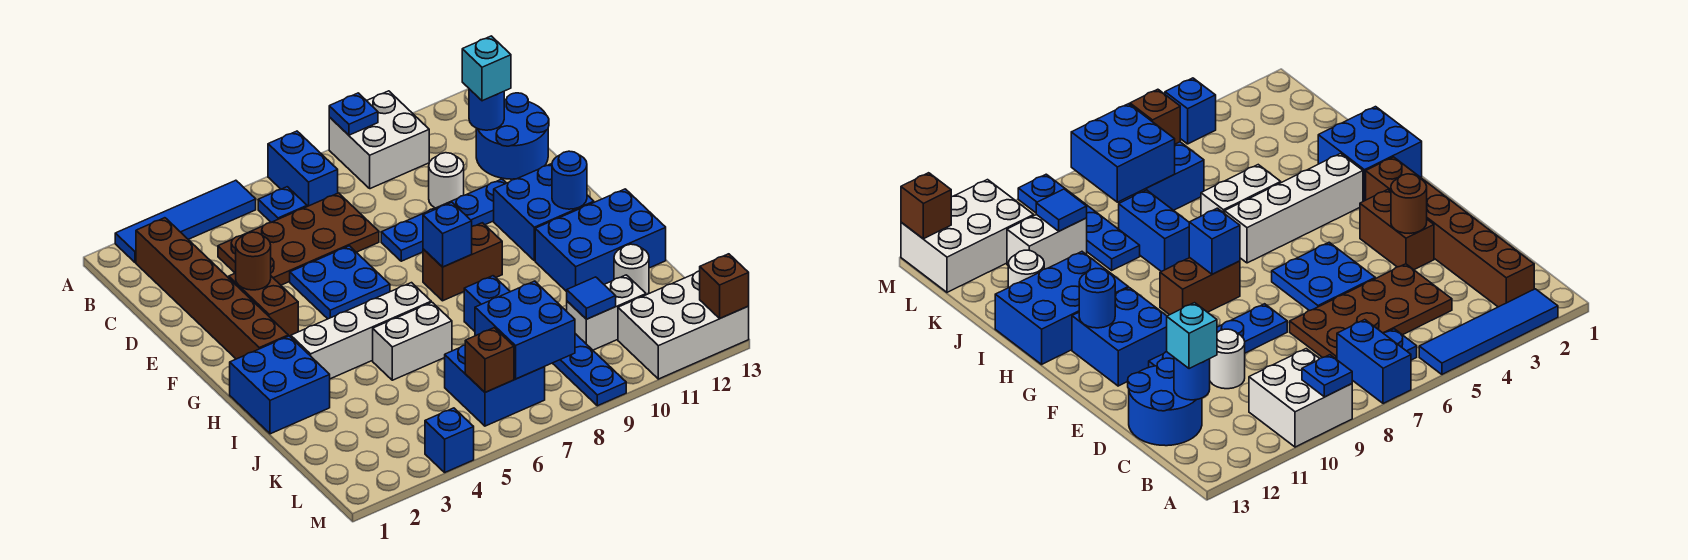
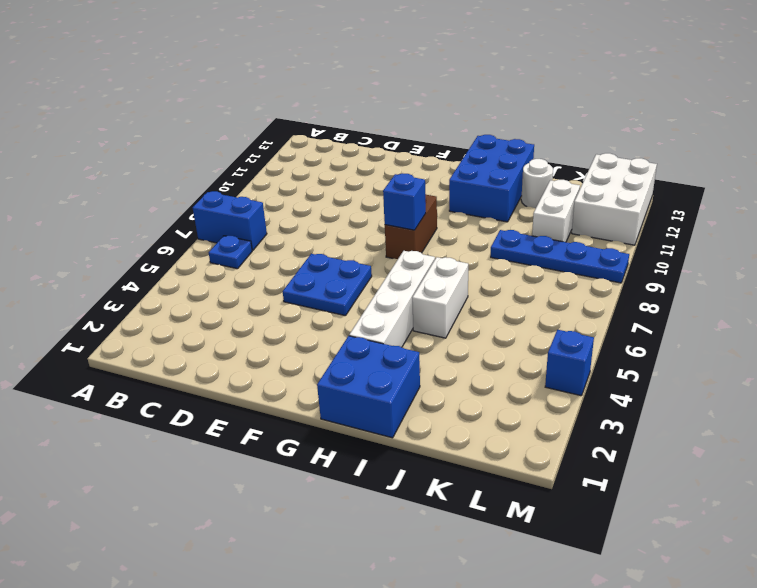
none -> blue 1x4 tile [115,180,256,263]
none -> white 2x2 brick [329,91,429,189]
none -> brown 1x6 brick [136,218,288,359]
none -> brown 2x4 plate [218,193,379,285]

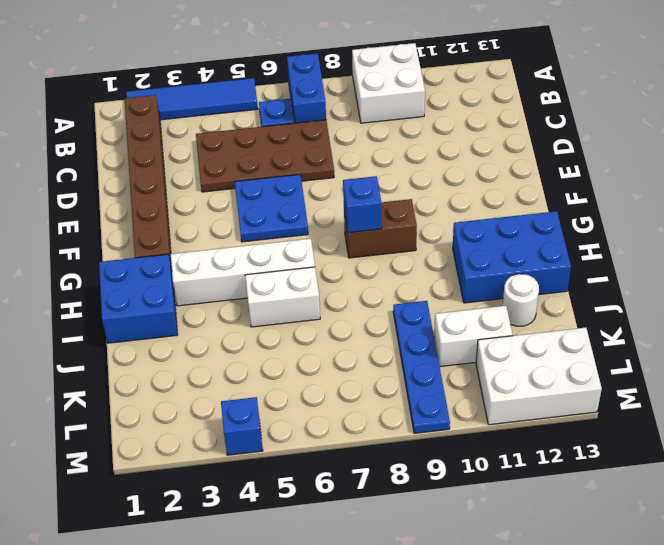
none -> blue 2x2 round brick [476,93,549,179]
none -> white 1x1 round brick [429,153,464,208]
none -> brown 1x2 brick [229,273,298,337]
none -> blue 1x4 plate [381,179,506,261]

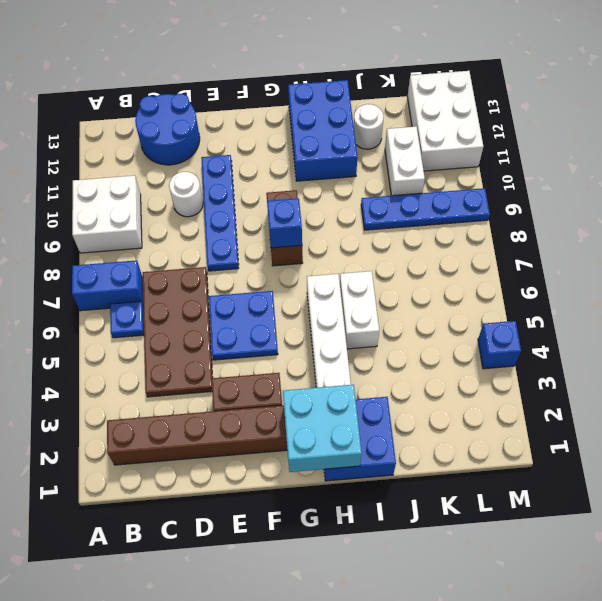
cyan 2x2 brick [283,385,362,472] -> none
none -> blue 1x4 tile [115,180,256,263]
none -> blue 2x2 brick [494,164,594,261]
none -> blue 1x2 brick [464,276,510,331]
none -> blue 2x2 brick [445,345,545,426]

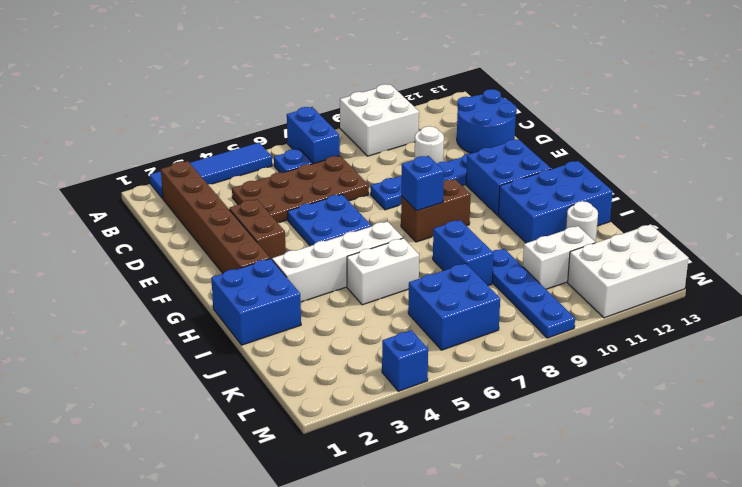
none -> blue 1x1 plate [329,93,378,135]
none -> blue 1x1 round brick [469,89,504,130]
none -> brown 1x1 round brick [236,232,271,290]
none -> blue 1x1 round brick [552,151,587,209]

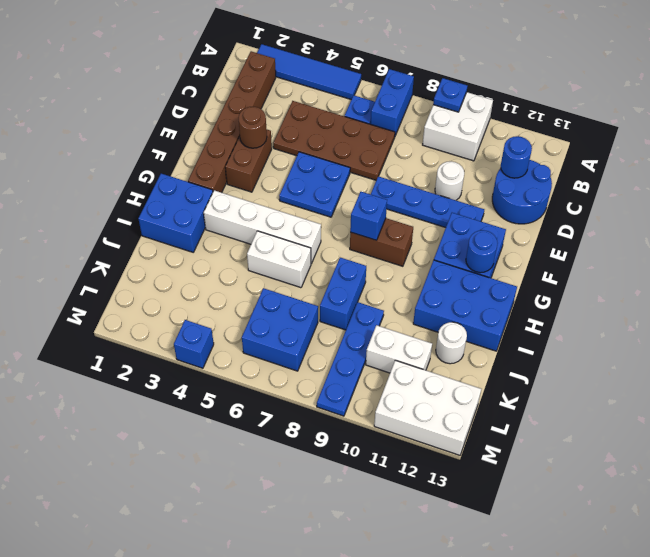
none -> blue 2x2 brick [475,281,575,379]
none -> blue 1x1 tile [567,277,616,319]
none -> brown 1x1 brick [465,328,514,392]
none -> brown 1x1 brick [700,254,749,318]

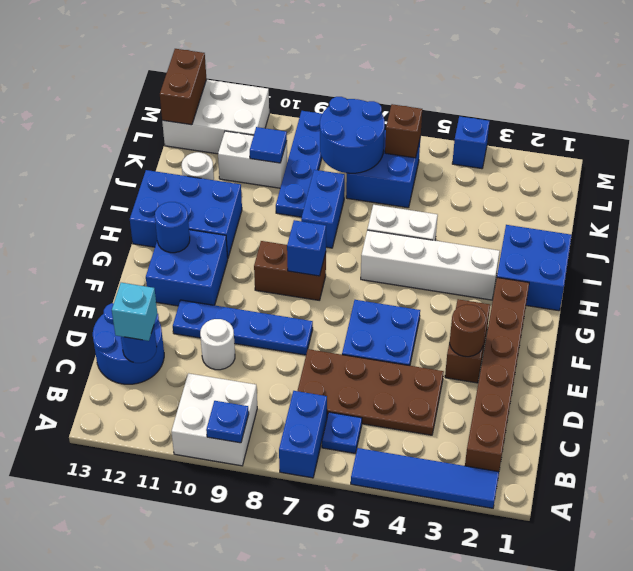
blue 2x2 round brick [320,97,385,173] -> blue 2x2 brick [475,281,575,379]
brown 1x2 brick [160,49,206,125] -> brown 1x1 brick [700,254,749,318]

